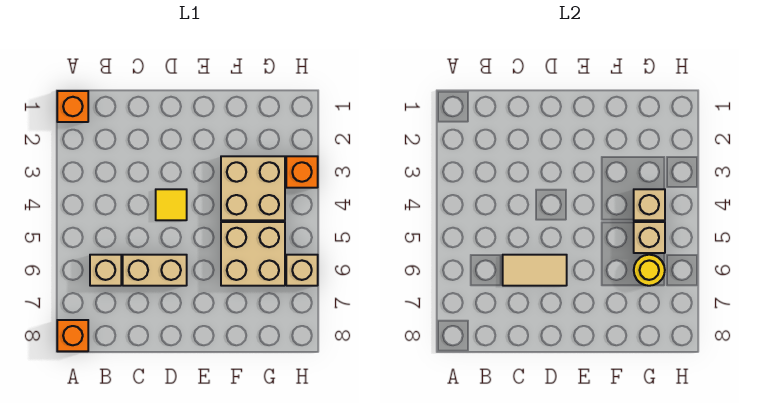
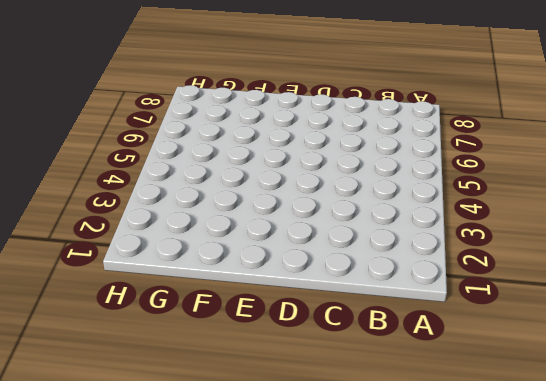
none -> orange 1x1 brick [57,91,88,122]
none -> orange 1x1 brick [57,320,88,351]
none -> tan 1x1 brick [90,255,121,286]

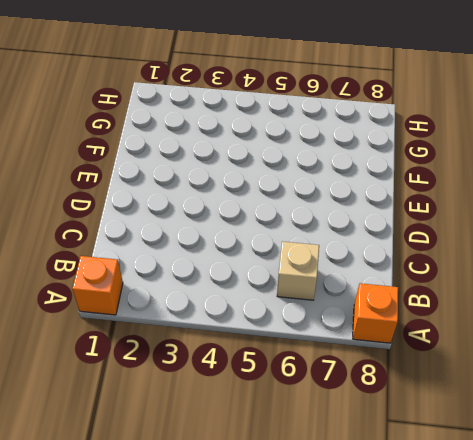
none -> tan 1x2 brick [123,255,187,286]
none -> yellow 1x1 tile [156,189,187,220]
none -> tan 2x2 brick [221,156,285,220]

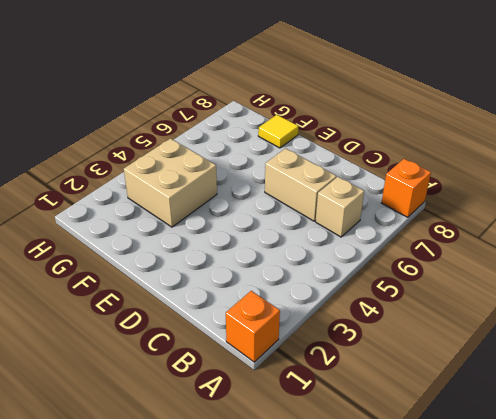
yellow 1x1 tile [258,115,299,148] -> yellow 1x1 tile moved to [156,189,187,220]
none -> tan 2x2 brick [221,222,285,286]
none -> orange 1x1 brick [286,156,318,188]
none -> tan 1x1 brick [286,255,318,286]

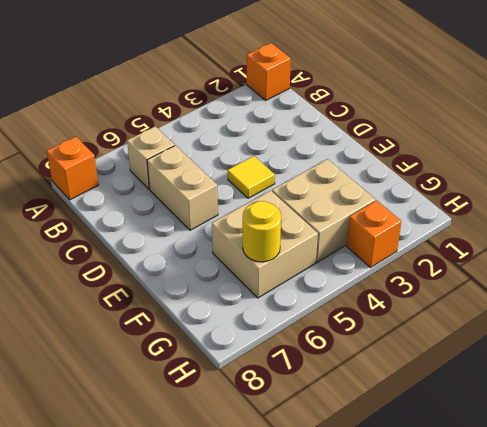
none -> tan 1x1 brick [286,255,318,286]
none -> tan 1x2 tile [503,255,567,286]
none -> tan 1x1 brick [634,189,665,220]

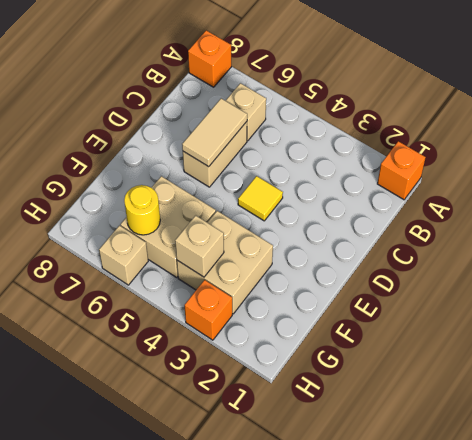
none -> tan 1x1 brick [634,222,665,253]

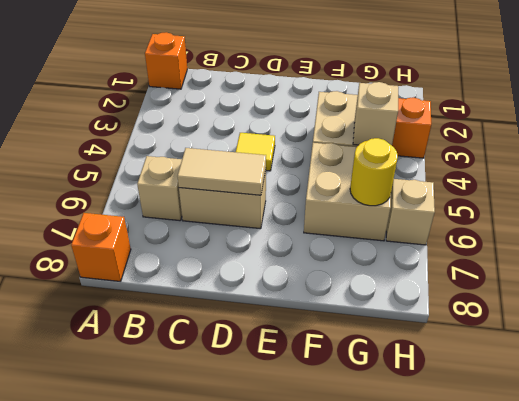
none -> tan 1x1 brick [634,222,665,253]

